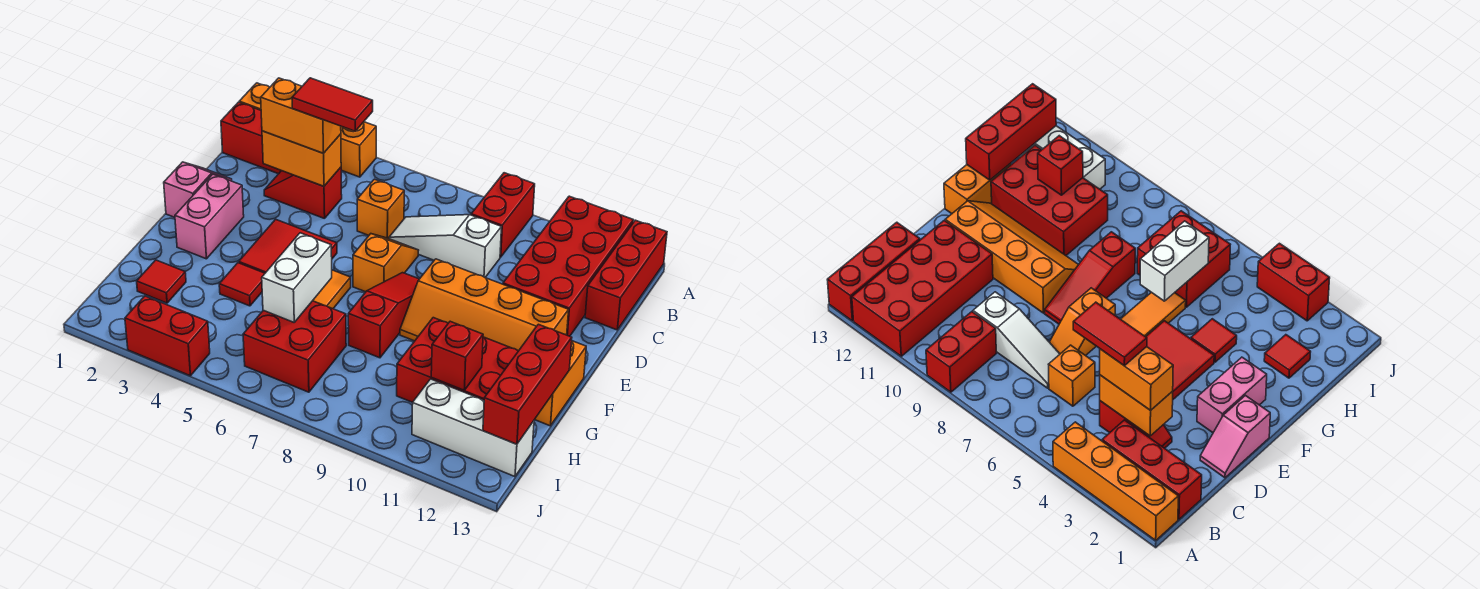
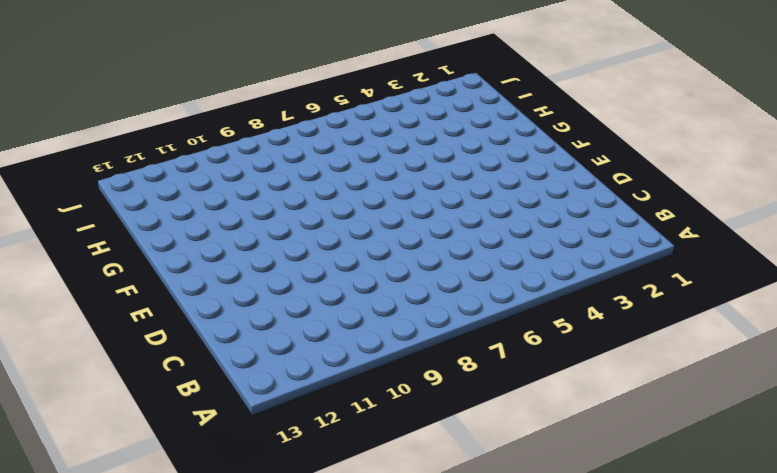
none -> orange 1x4 brick [239,83,376,177]
none -> red 1x2 brick [471,173,535,257]
none -> red 2x4 brick [503,196,633,336]

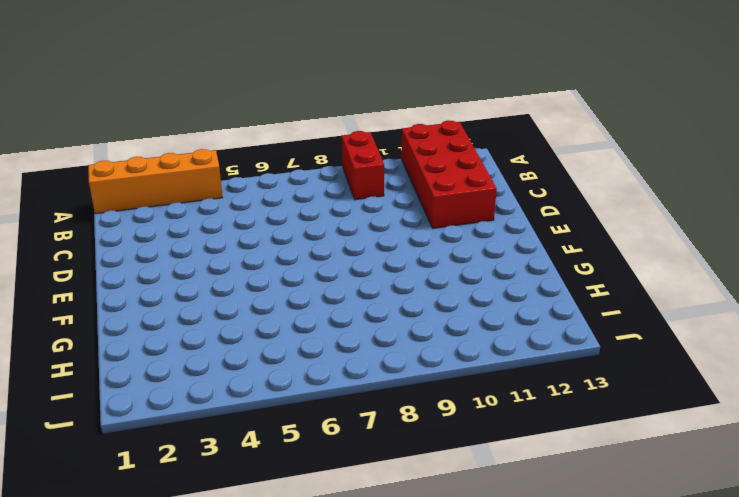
none -> red 1x3 brick [585,220,667,330]
none -> red 1x3 brick [221,102,281,174]
none -> red 1x2 slope [264,167,342,219]

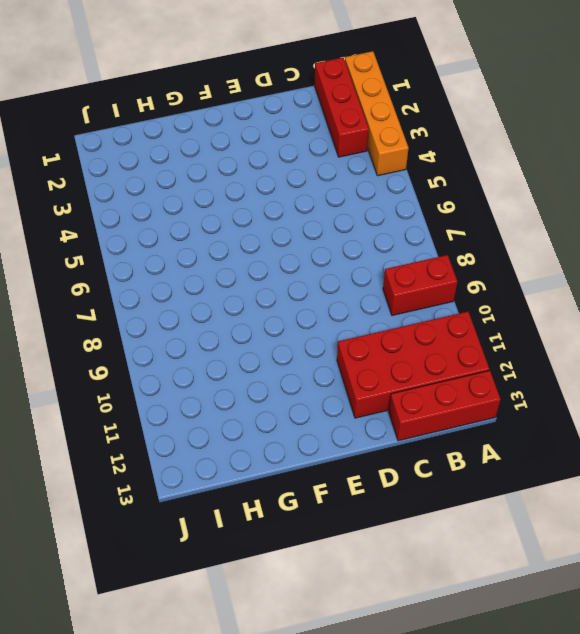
none -> red 1x2 slope [264,167,342,219]
none -> orange 1x1 brick [357,179,404,239]
none -> white 1x3 slope [389,215,501,277]

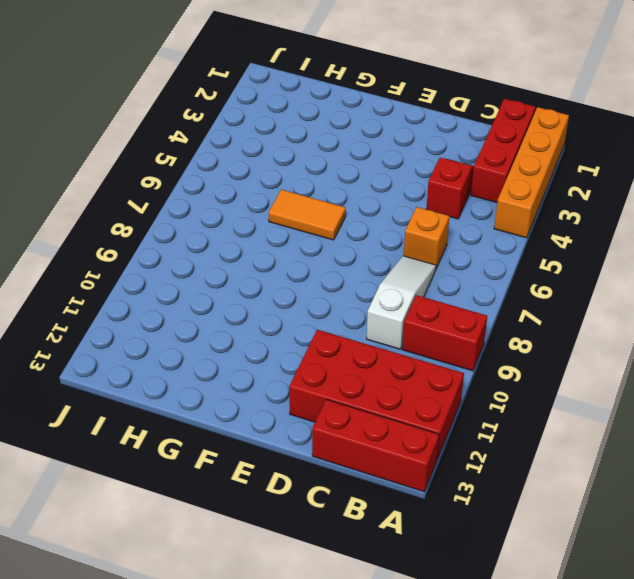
none -> pink 1x2 slope [164,162,232,217]
none -> orange 1x2 slope [353,234,419,292]
none -> pink 1x2 brick [175,174,244,259]

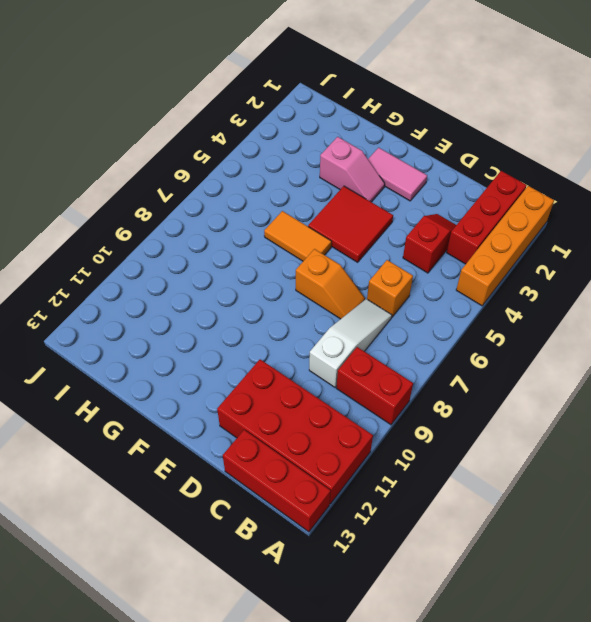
pink 1x2 tile [368,148,427,201] -> pink 1x2 brick [175,174,244,259]
pink 1x2 slope [320,137,385,202] -> pink 1x2 slope moved to [164,162,232,217]
none -> red 1x3 slope [348,273,419,358]
none -> orange 2x4 slope [400,259,569,351]
none -> orange 1x2 brick [535,341,586,426]

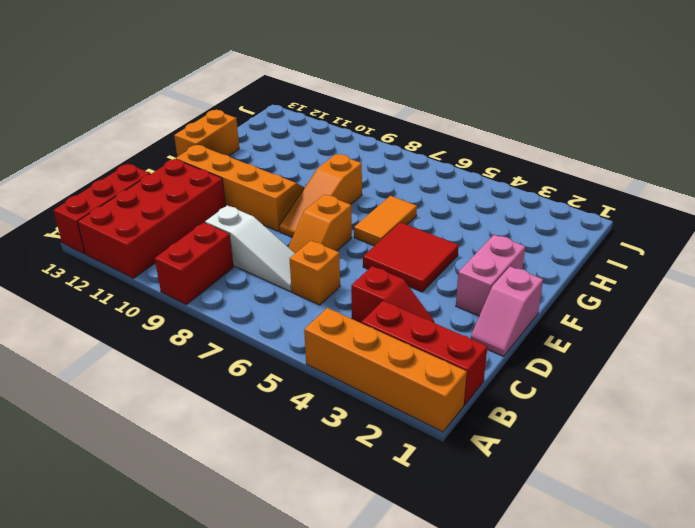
orange 1x3 slope [279,154,362,237] -> red 1x3 slope [348,273,419,358]
none -> red 1x1 tile [219,263,265,306]
none -> red 2x3 brick [397,318,518,402]
none -> red 1x1 tile [137,260,186,303]

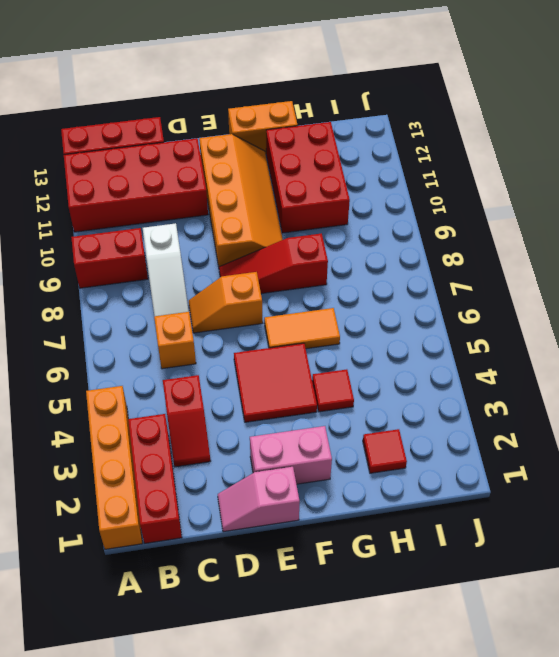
none -> red 2x2 brick [243,301,346,392]
none -> white 1x3 brick [412,379,534,477]
none -> red 1x2 brick [125,296,210,376]

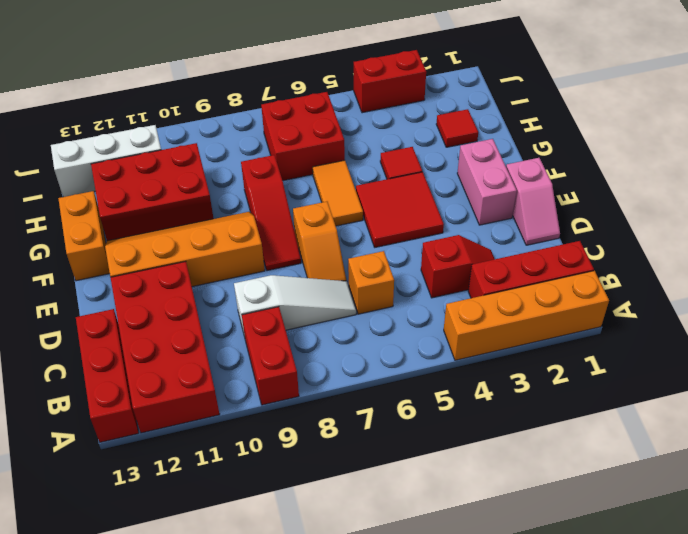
none -> orange 1x2 brick [262,131,341,186]
none -> white 1x2 brick [262,233,332,322]
none -> red 1x3 brick [483,324,572,444]

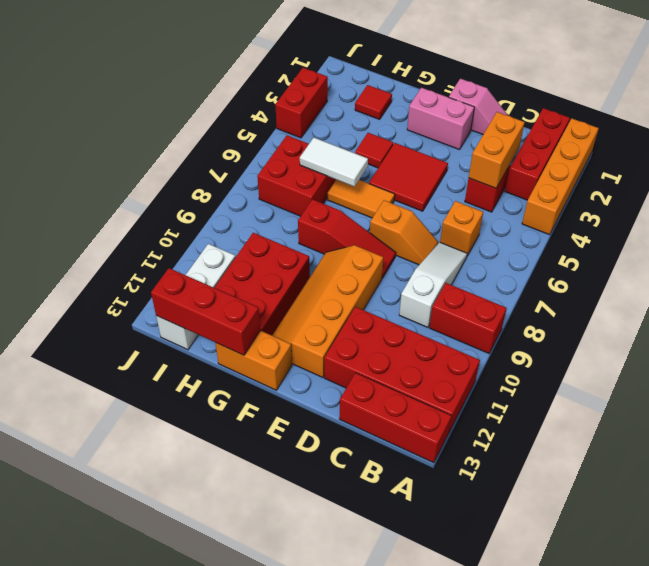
white 1x2 tile [300,138,368,186] -> white 1x2 brick [262,233,332,322]
none -> red 1x1 brick [431,321,483,390]
none -> orange 1x2 brick [261,78,341,153]
none -> red 1x2 tile [292,78,373,131]

